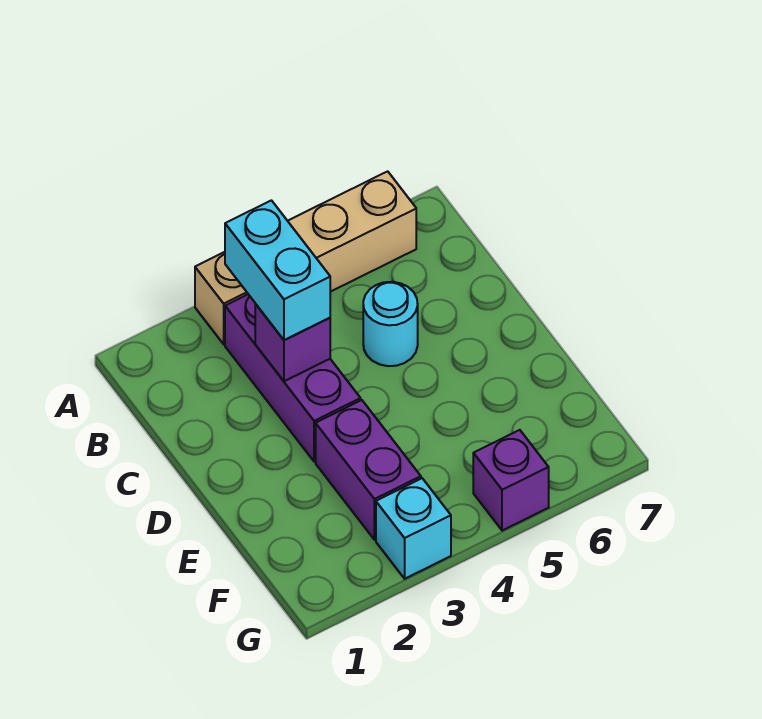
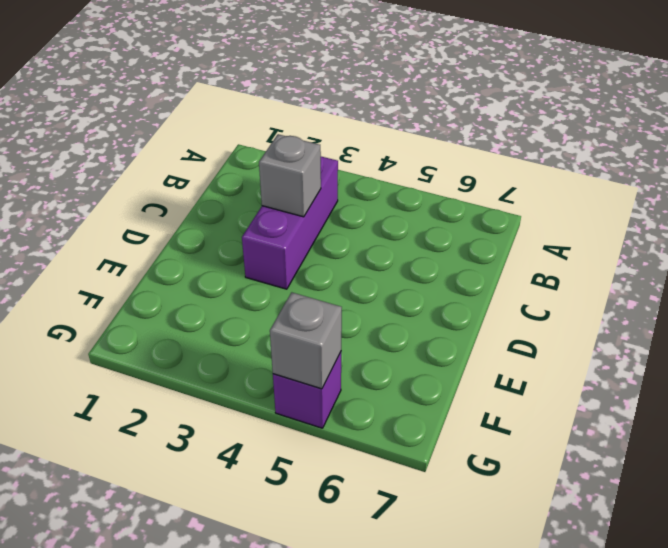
grey 1x1 brick [259,134,321,217] -> purple 1x1 brick [255,304,330,381]
grey 1x1 brick [270,292,342,389] -> none
none -> tan 1x4 brick [195,171,416,344]
none -> cyan 1x1 round brick [363,282,418,366]

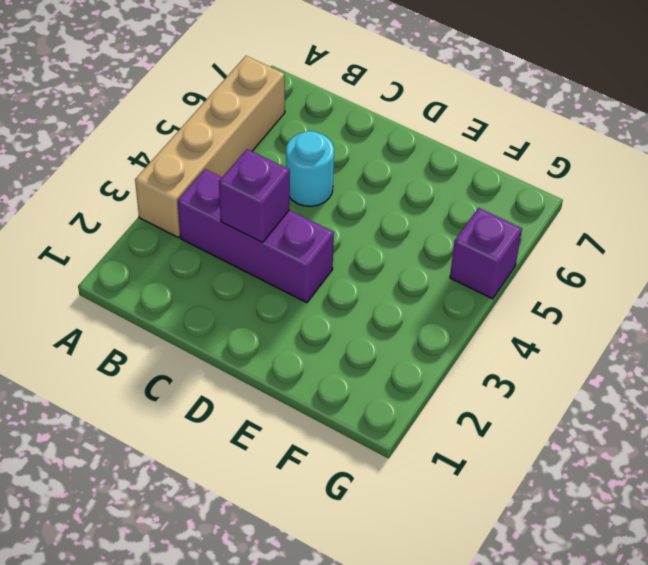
none -> purple 1x2 brick [316,400,421,540]
none -> cyan 1x1 brick [376,478,451,579]

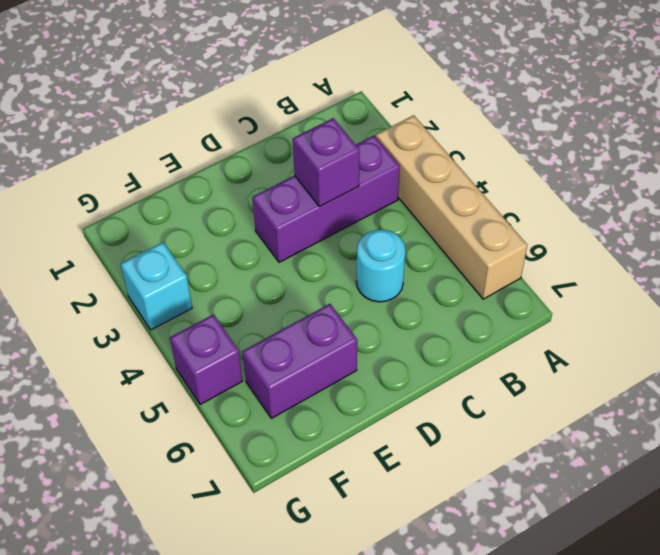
purple 1x2 brick [242,304,357,418] -> purple 1x2 brick moved to [316,400,421,540]
none -> cyan 1x2 brick [225,200,330,340]

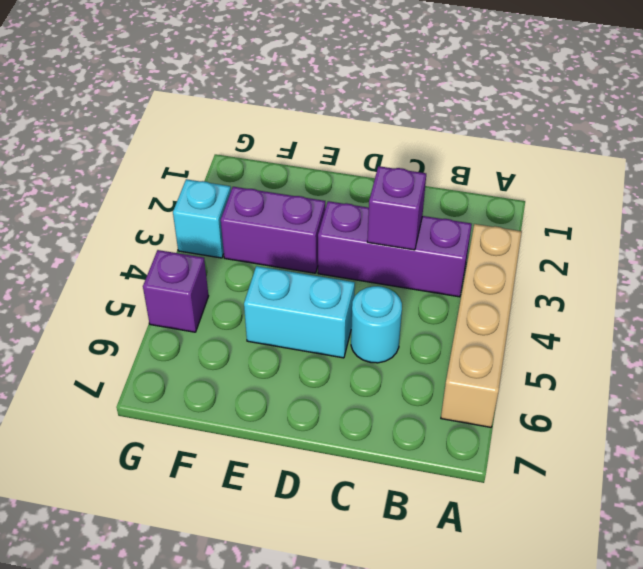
cyan 1x2 brick [244,266,355,358] -> cyan 1x2 brick moved to [225,200,330,340]

